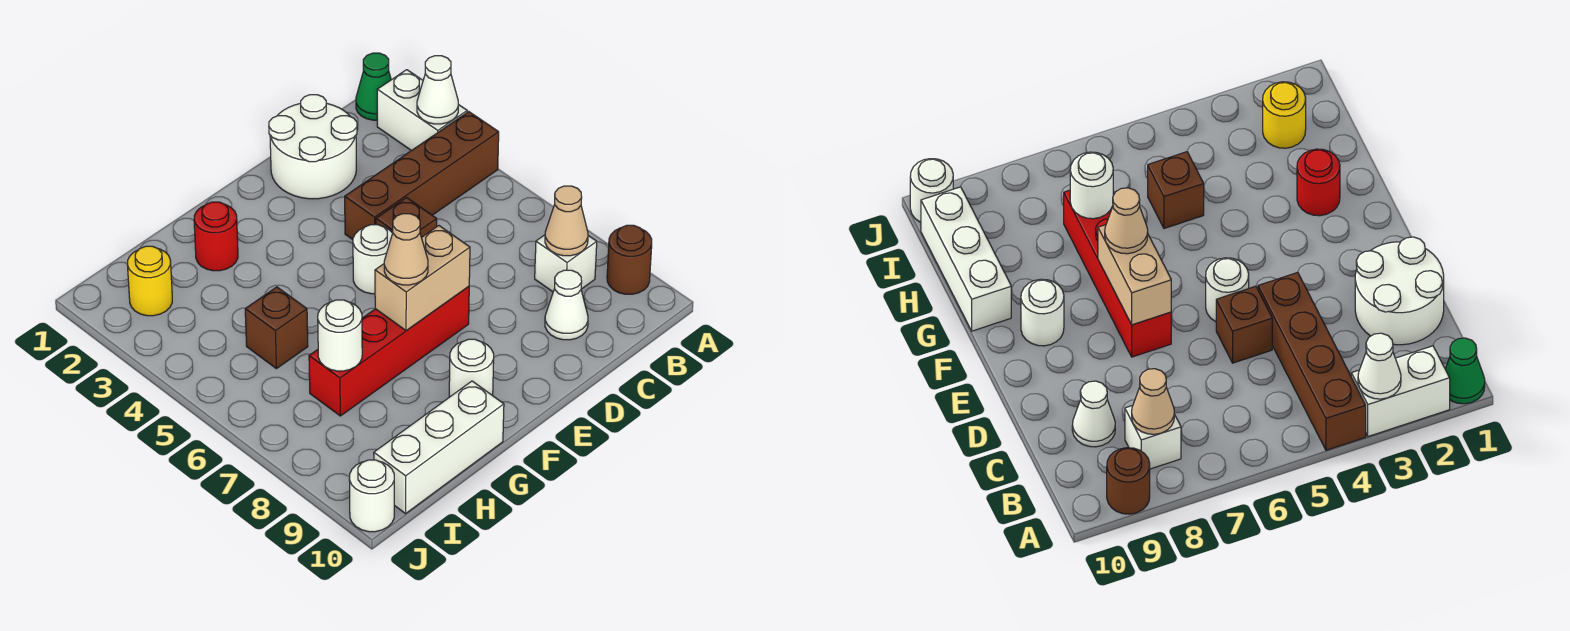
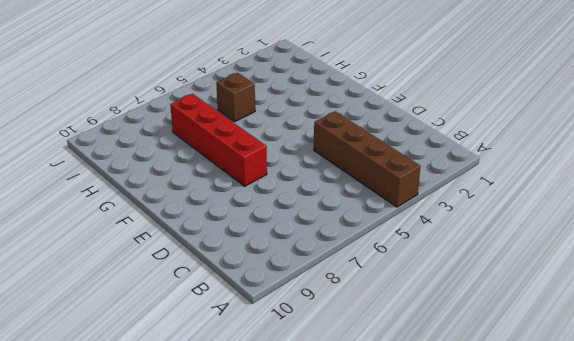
none -> green 1x1 cone [356,53,391,120]
none -> white 1x2 brick [377,70,467,151]
none -> brown 1x1 round brick [607,225,652,294]

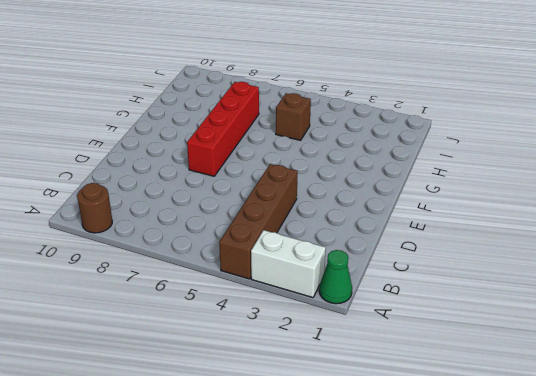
none -> white 1x1 brick [535,235,597,292]
none -> white 2x2 round brick [269,95,357,199]
none -> white 1x1 cone [545,270,588,340]

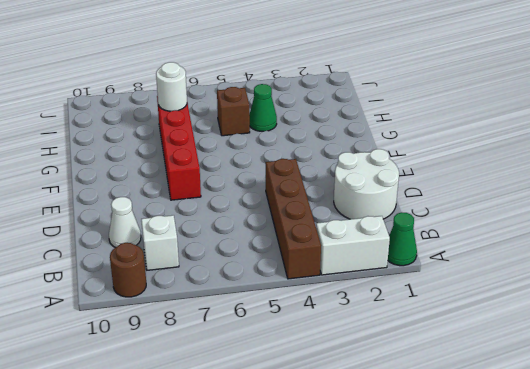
green 1x1 cone [249,84,277,131] -> none
none -> brown 1x1 brick [376,198,437,237]
none -> white 1x1 round brick [353,225,393,294]
none -> white 1x1 round brick [449,339,494,397]

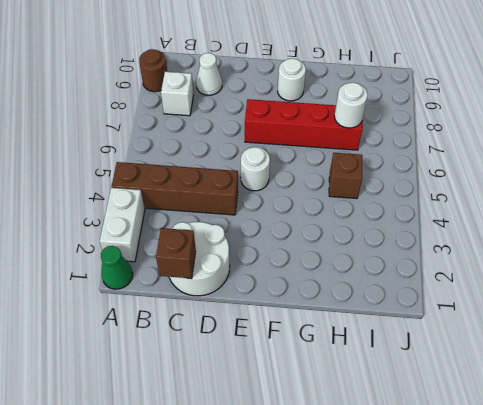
brown 1x1 brick [156,228,196,279] -> brown 1x1 brick moved to [376,198,437,237]
none -> red 1x1 round brick [194,202,238,271]
none -> white 1x3 brick [374,381,504,514]
none -> yellow 1x1 round brick [127,246,172,316]

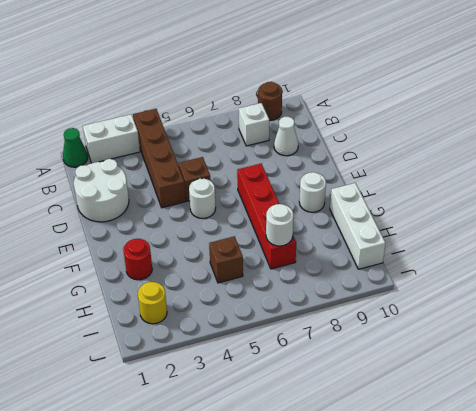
none -> white 1x1 round brick [349,460,394,532]
none -> white 1x1 cone [417,56,458,124]
none -> tan 1x1 cone [545,186,588,256]

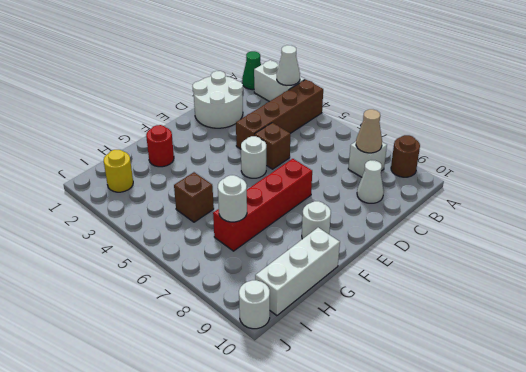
none -> tan 1x2 brick [375,226,470,331]
none -> tan 1x1 cone [384,214,428,285]

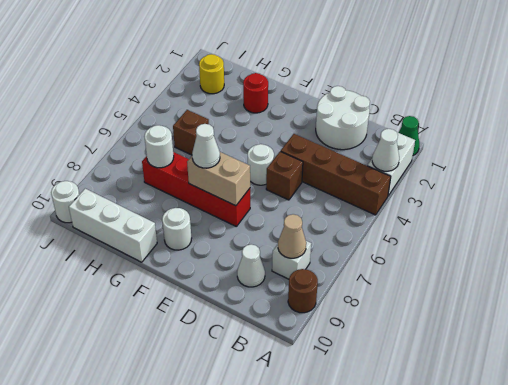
white 1x1 cone [192,124,220,168] -> tan 1x1 cone [384,214,428,285]

